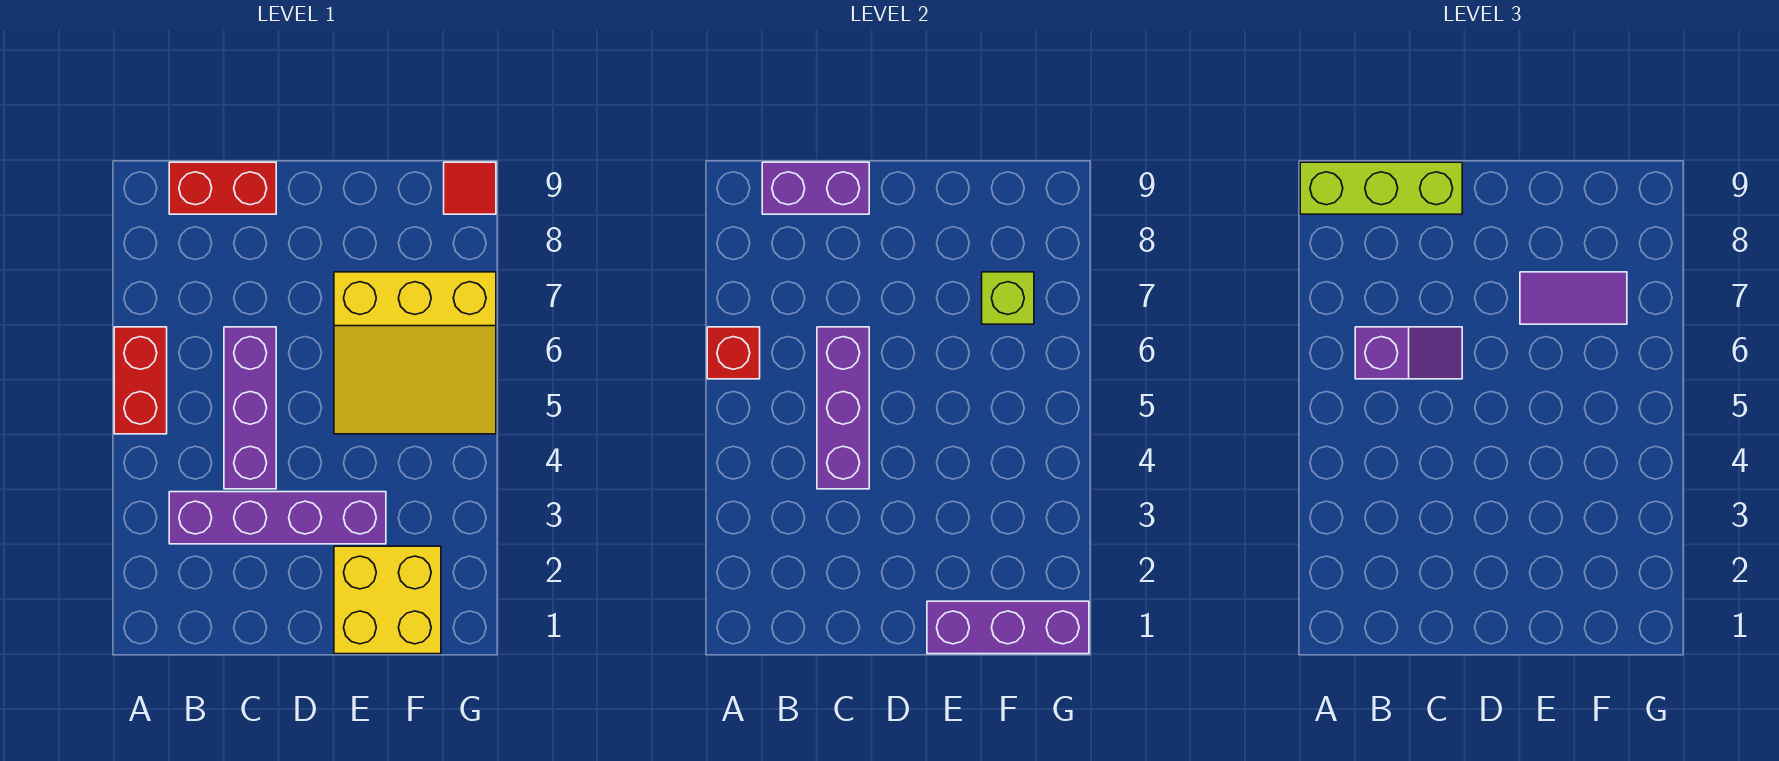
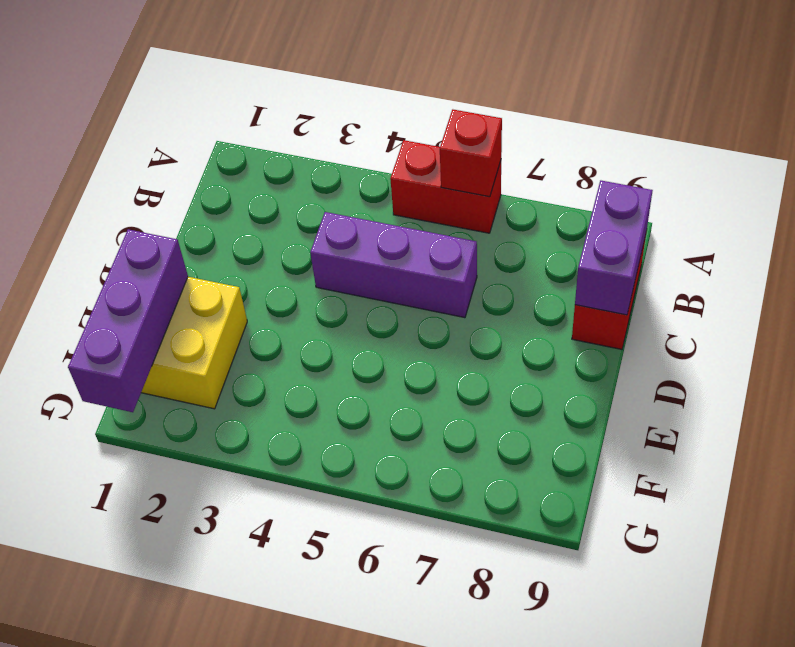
none -> purple 1x4 brick [169,492,386,544]
none -> yellow 3x3 slope [334,272,496,434]
none -> red 1x1 tile [444,162,496,214]

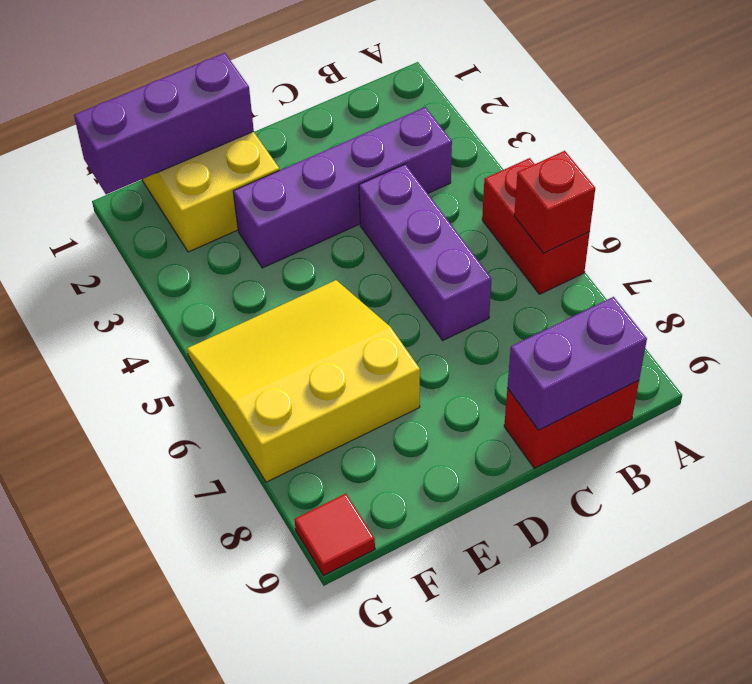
none -> purple 1x3 brick [817,327,869,489]
none -> lime 1x1 brick [982,272,1034,324]
none -> lime 1x3 brick [1300,162,1462,214]

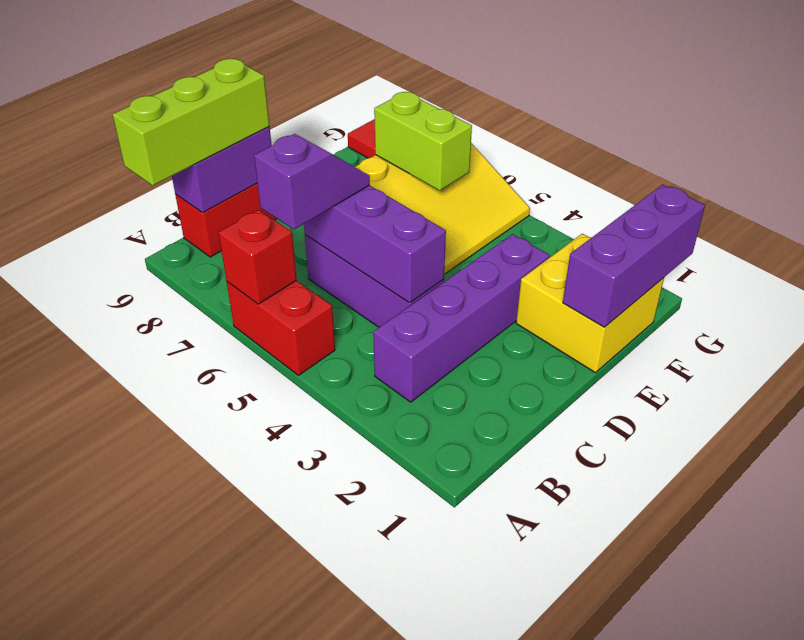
lime 1x2 brick [374,92,472,190] -> lime 1x1 brick [982,272,1034,324]
none -> purple 1x2 tile [1520,272,1627,324]

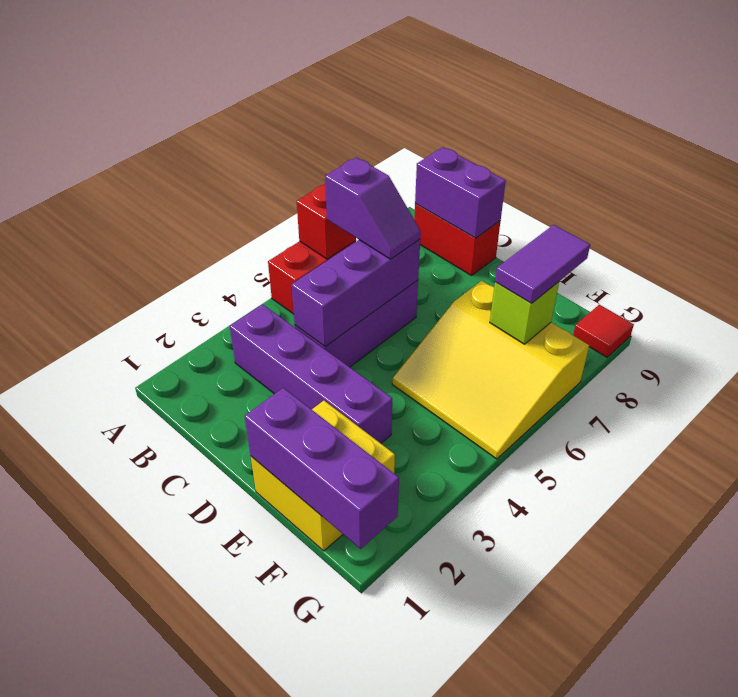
purple 1x2 tile [495,225,590,303] -> purple 1x2 tile turned to [1520,272,1627,324]
none -> lime 1x3 brick [1300,162,1462,214]

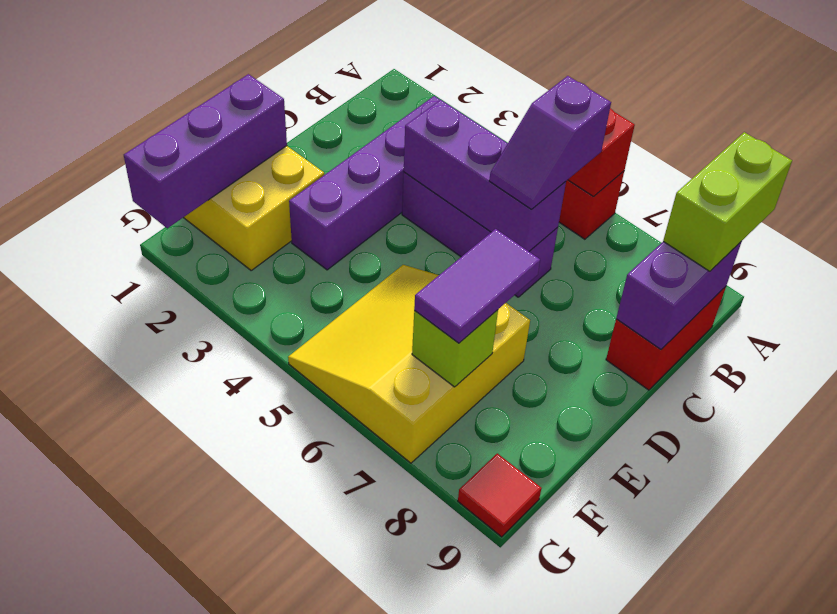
lime 1x2 brick [663,132,792,271] -> lime 1x3 brick [1300,162,1462,214]

